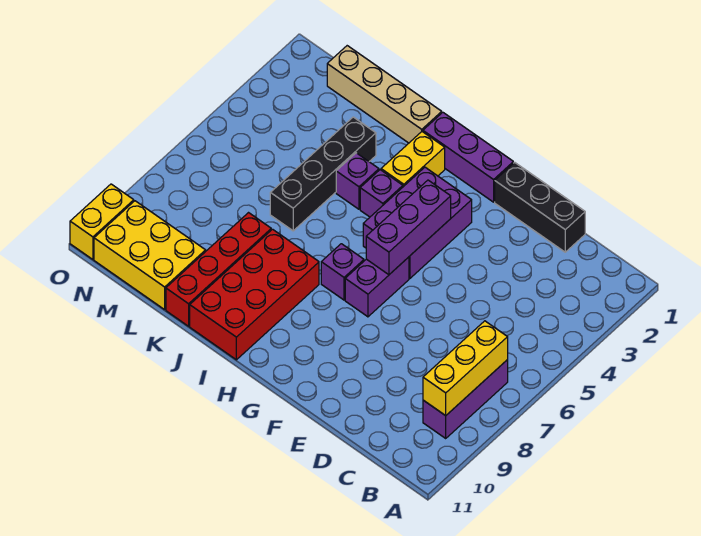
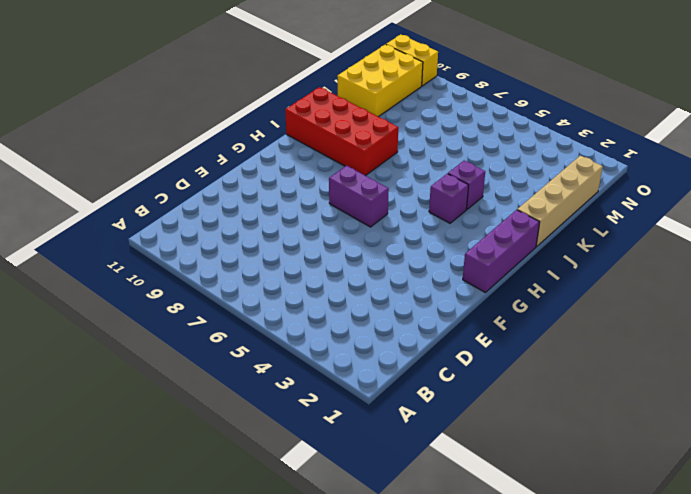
none -> purple 1x3 brick [423,360,508,438]
none -> black 1x3 brick [495,162,585,252]
none -> purple 2x3 brick [363,167,472,279]

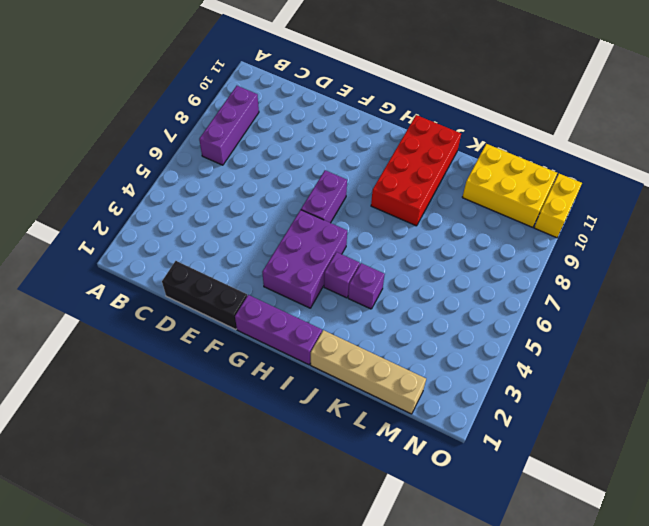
none -> purple 1x1 brick [321,244,364,300]
none -> yellow 1x2 brick [381,132,445,187]
none -> black 1x4 brick [270,117,376,231]

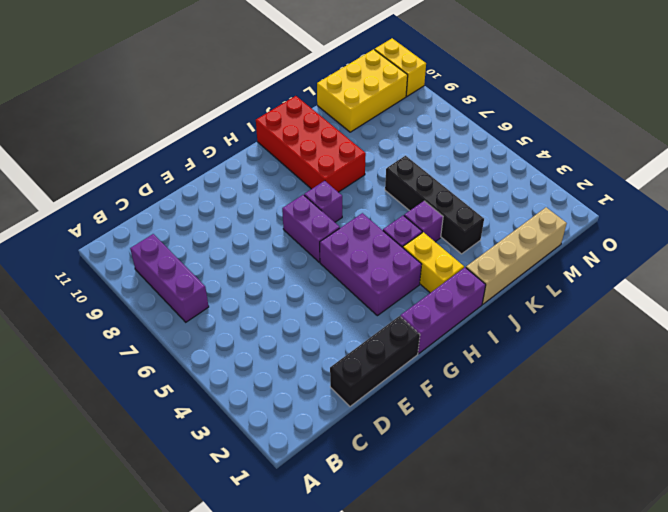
none -> red 1x4 brick [166,213,271,326]
none -> yellow 1x3 brick [423,321,508,416]
none -> purple 1x3 brick [366,180,451,275]

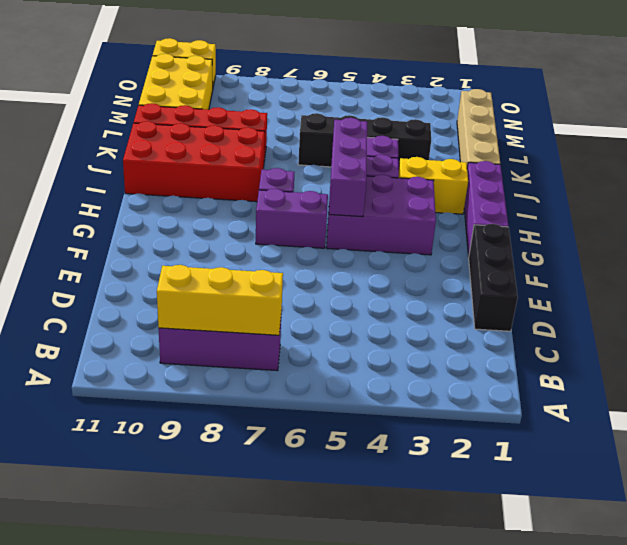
purple 1x3 brick [329,118,367,217] -> purple 1x3 brick turned to [366,180,451,275]

